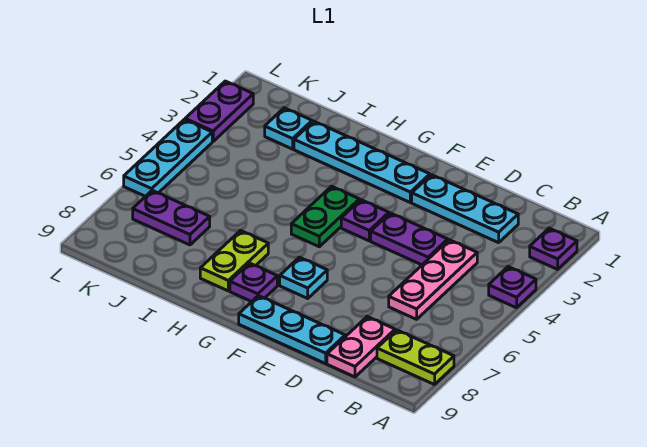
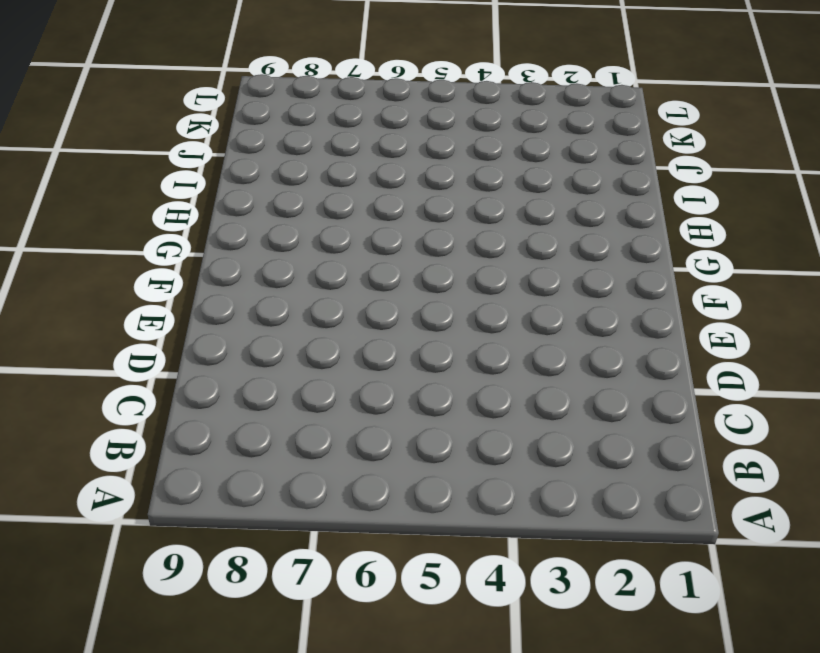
none -> purple 1x1 plate [530,228,577,269]
none -> purple 1x1 plate [489,267,536,308]
none -> lime 1x2 plate [377,330,454,385]

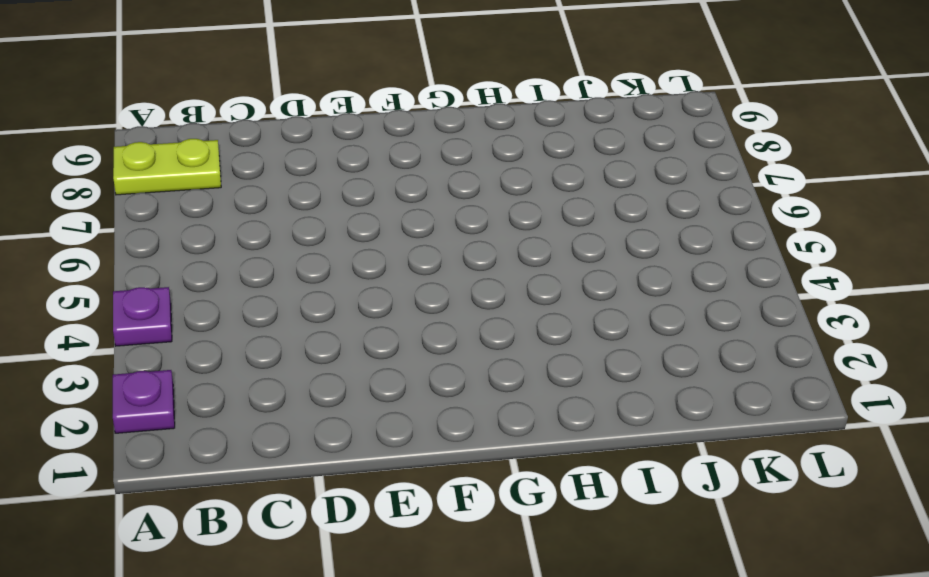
none -> cyan 1x3 plate [412,175,518,243]
none -> pink 1x3 plate [389,240,477,319]
none -> pink 1x2 plate [327,317,395,377]

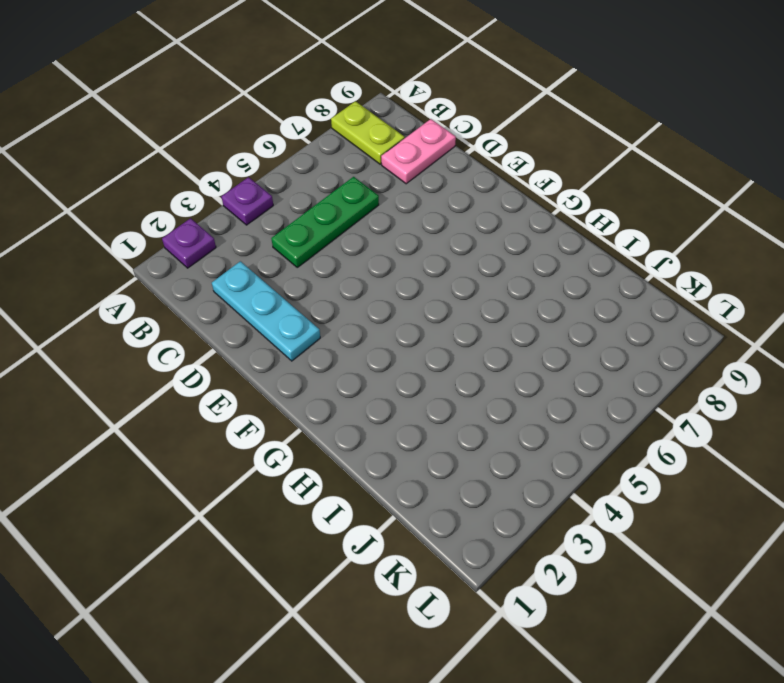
green 1x3 plate [271,177,379,267] -> pink 1x3 plate [389,240,477,319]
none -> purple 1x2 plate [371,213,448,265]
none -> cyan 1x3 plate [239,296,345,364]
none -> cyan 1x4 plate [294,121,430,202]

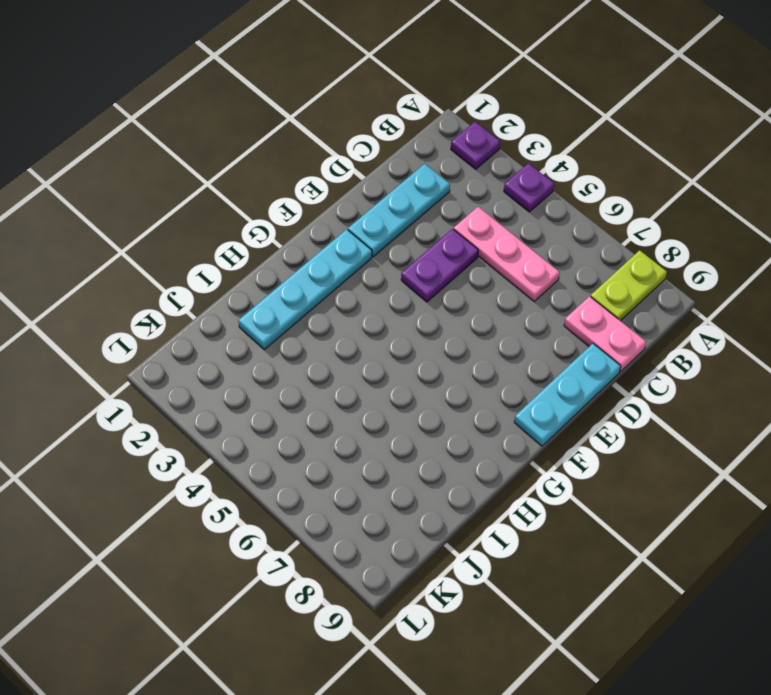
none -> purple 1x1 plate [341,200,389,241]
none -> cyan 1x1 plate [280,257,327,298]
none -> green 1x2 plate [291,186,359,247]

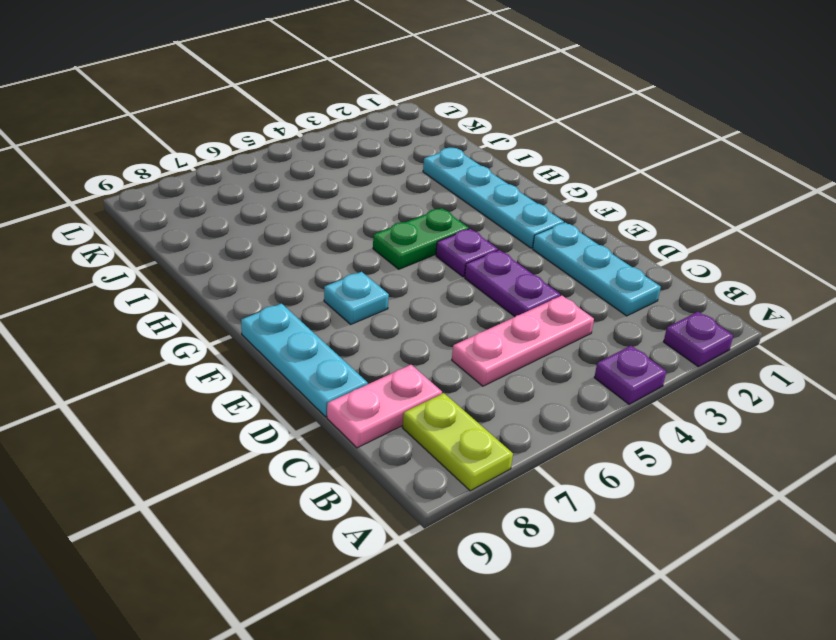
none -> purple 1x1 plate [230,263,277,302]
none -> lime 1x2 plate [200,230,268,291]
none -> cyan 1x1 plate [265,108,312,149]

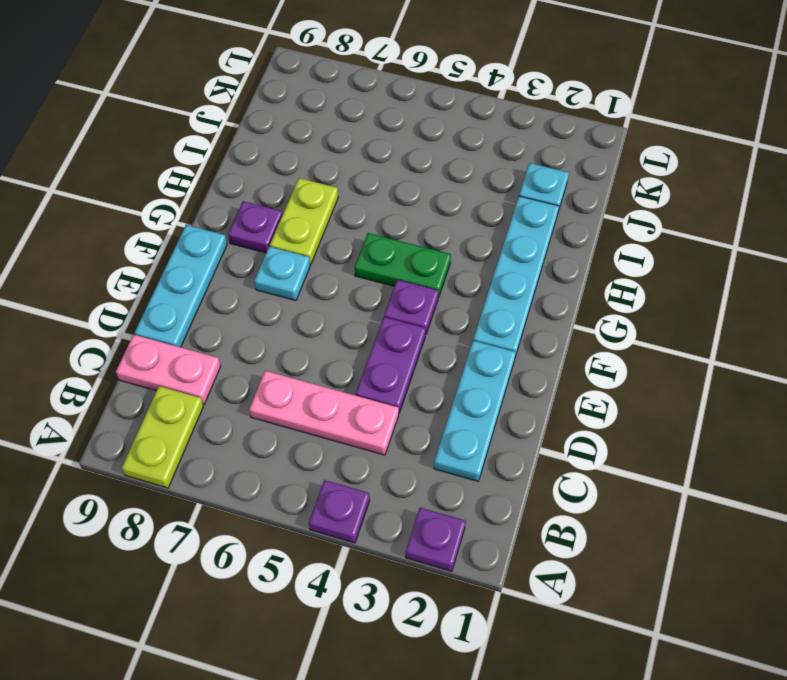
lime 1x2 plate [270,178,338,265] -> lime 1x2 plate turned to [200,230,268,291]
none -> purple 1x2 plate [133,190,210,245]
none -> purple 1x2 plate [185,81,253,141]
none -> cyan 1x3 plate [124,119,212,196]

